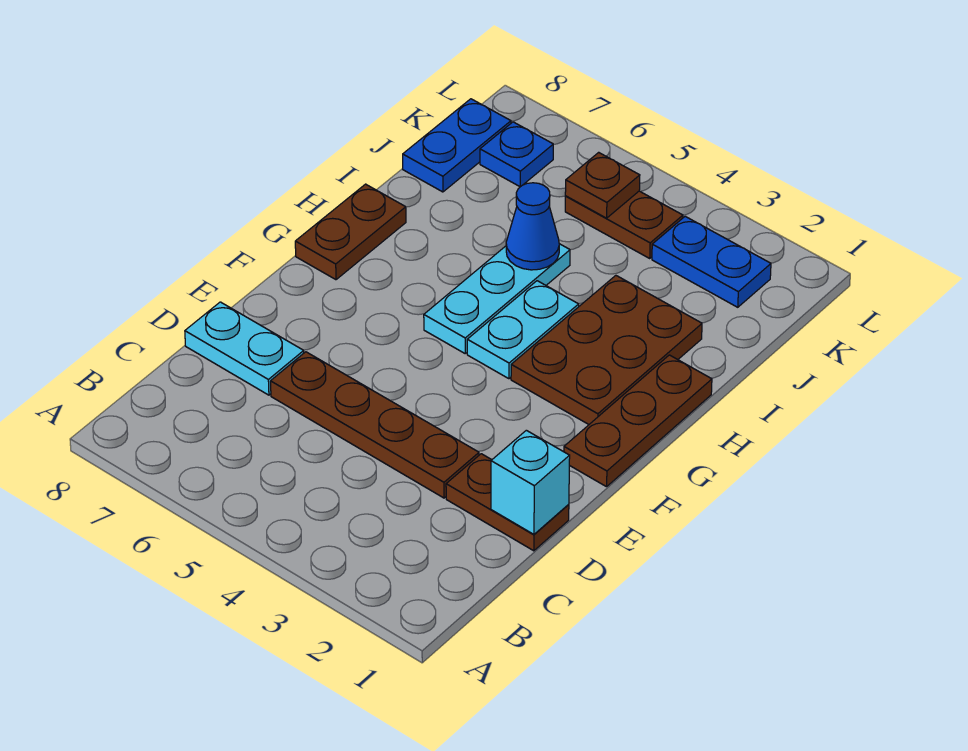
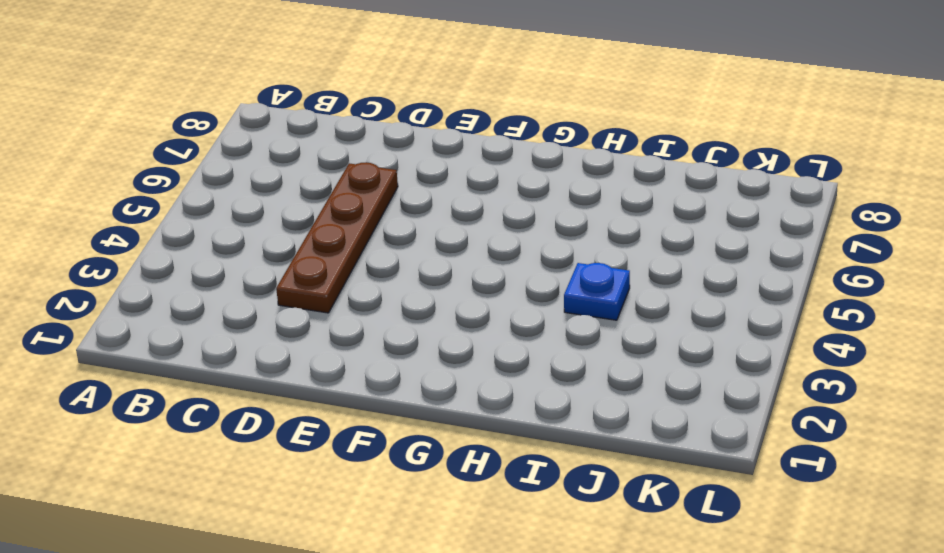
blue 1x1 plate [564,263,630,320] -> blue 1x1 plate moved to [480,122,553,187]
none -> brown 1x2 plate [446,454,569,551]
none -> cyan 1x2 plate [185,302,304,395]
none -> brown 1x3 plate [564,355,712,487]

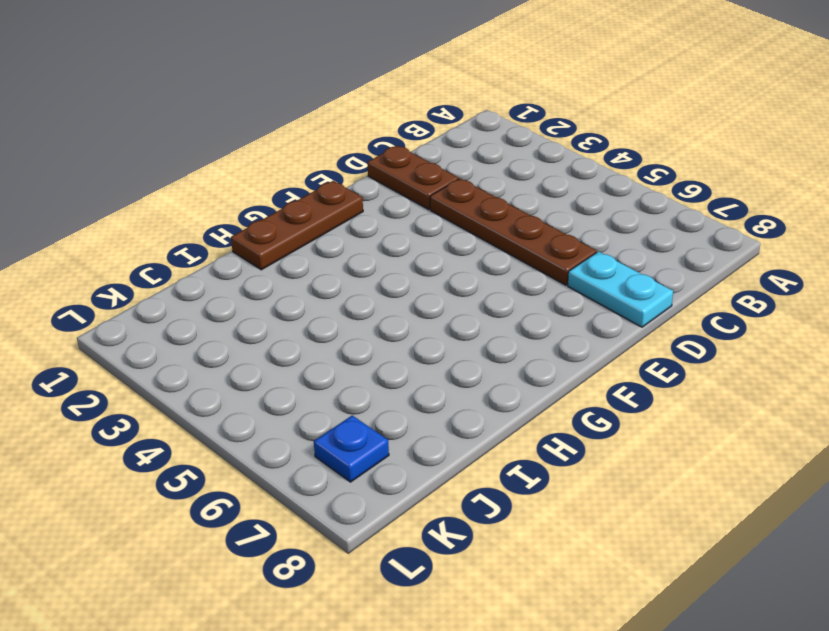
none -> brown 2x3 plate [511,276,702,424]
none -> cyan 1x2 plate [467,281,579,379]
none -> cyan 1x3 plate [424,244,570,353]

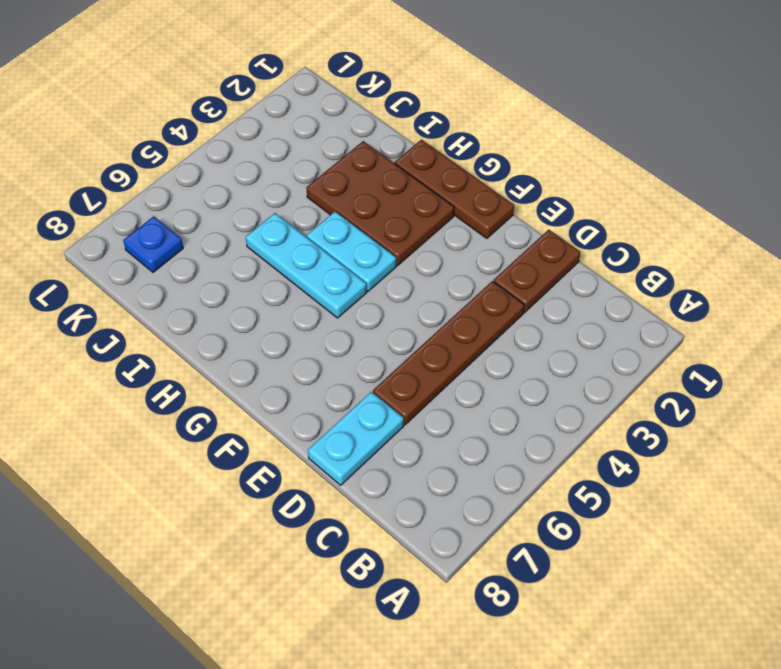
none -> brown 1x2 plate [295,184,406,280]
none -> blue 1x2 plate [403,99,511,192]
none -> blue 1x2 plate [652,216,771,307]

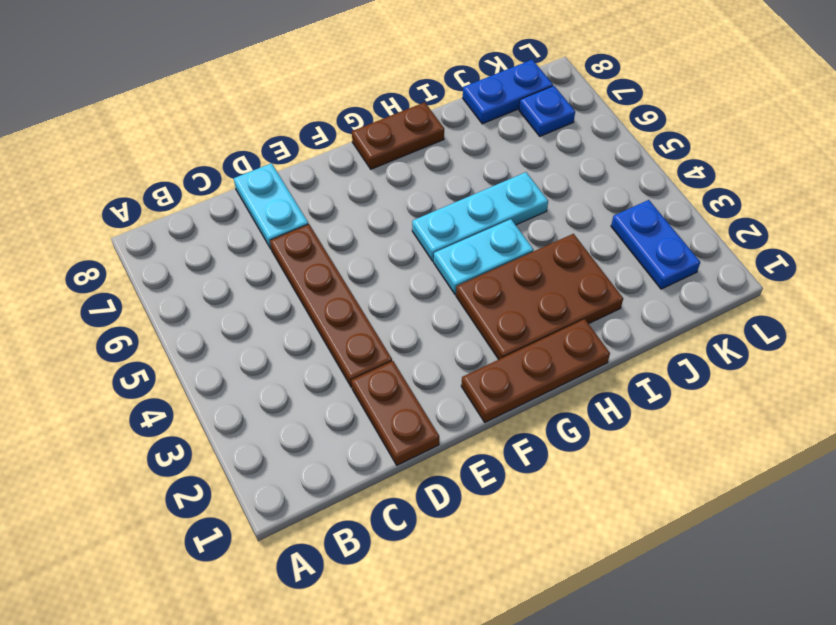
none -> brown 1x2 plate [565,191,683,258]
none -> cyan 1x1 brick [491,430,570,534]
none -> blue 1x1 cone [506,183,559,270]

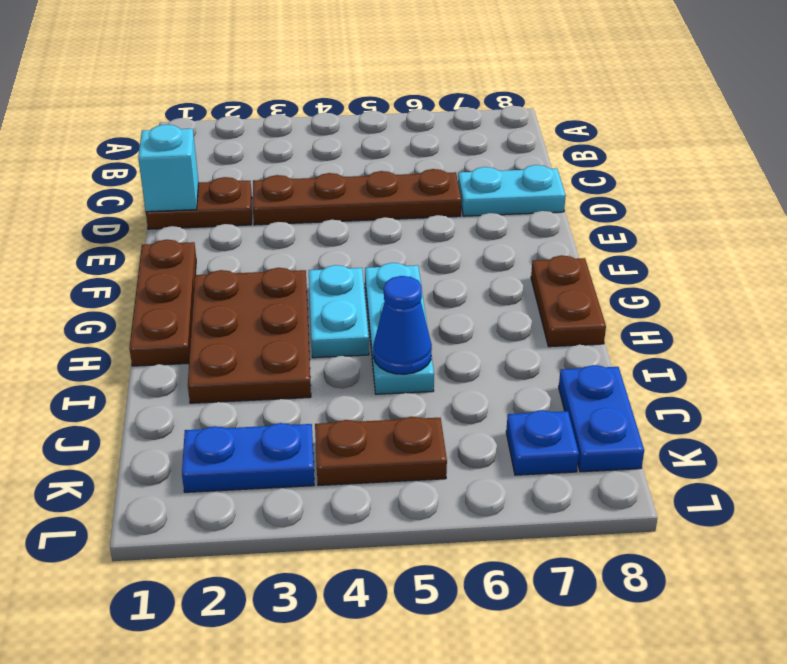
none -> brown 1x1 plate [565,152,640,218]

